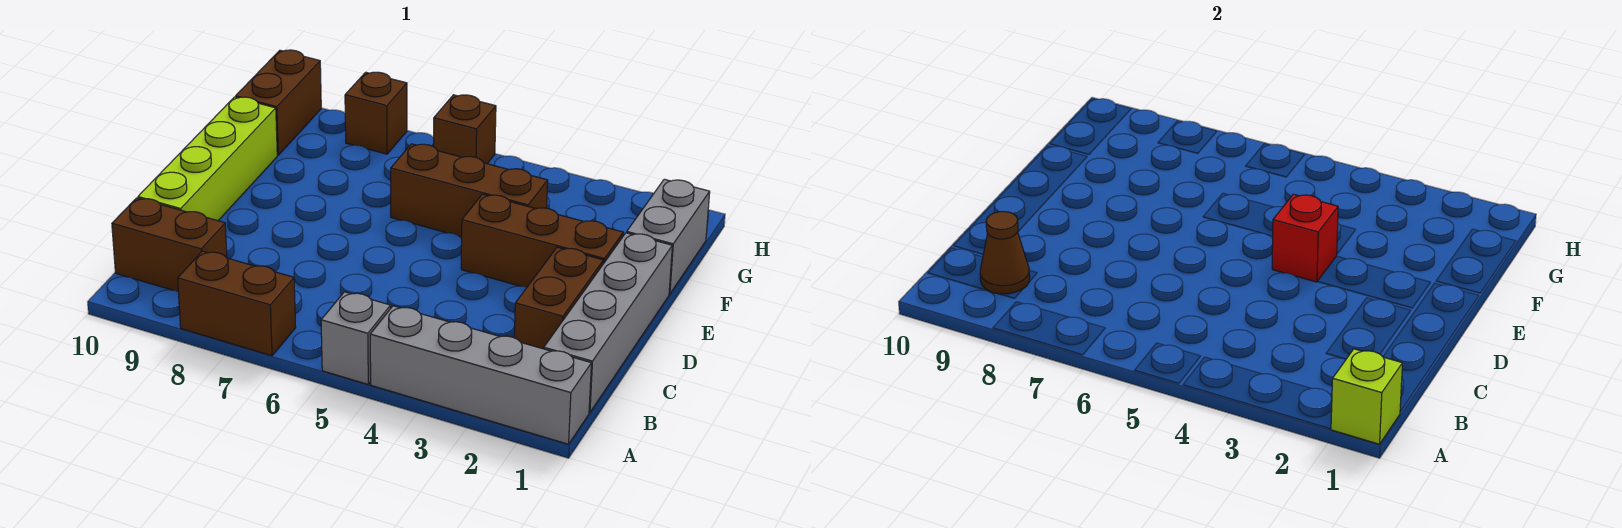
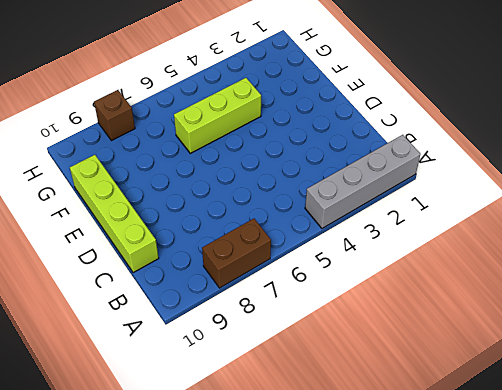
lime 1x3 brick [174,78,261,153] -> brown 1x3 brick [391,144,548,237]
none -> grey 1x1 brick [321,292,391,384]
none -> grey 1x4 brick [544,233,672,413]
none -> brown 1x2 brick [112,198,227,292]

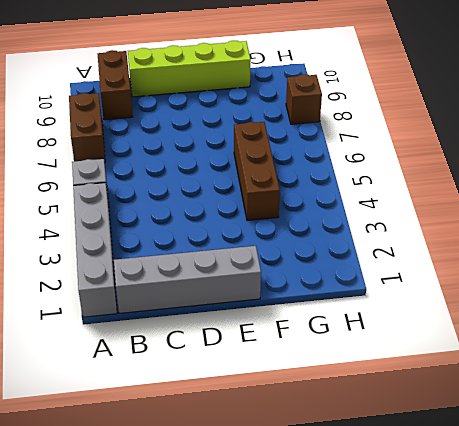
none -> brown 1x2 brick [514,247,603,349]
none -> brown 1x3 brick [461,194,623,287]
none -> grey 1x2 brick [627,179,710,294]

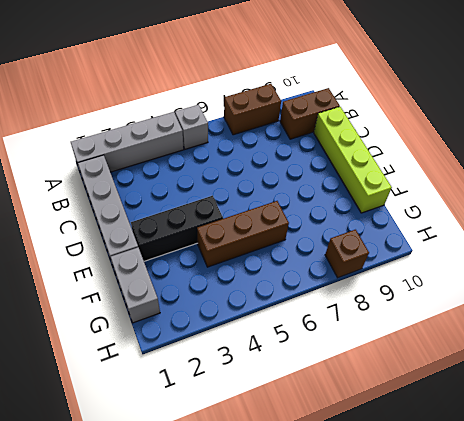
black 1x3 brick [131,196,223,261] -> brown 1x3 brick [461,194,623,287]
none -> brown 1x2 brick [514,247,603,349]
none -> brown 1x2 brick [236,50,321,155]
none -> brown 1x1 brick [433,95,496,164]

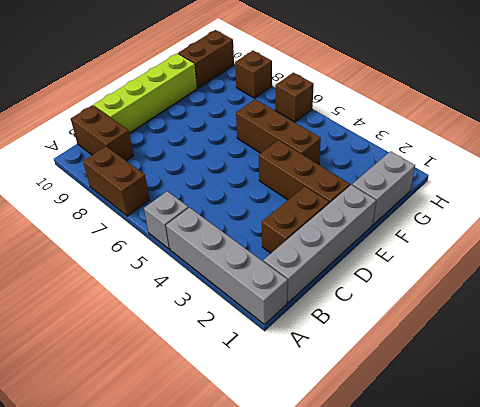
none -> lime 1x1 brick [1331,349,1402,444]
none -> brown 1x1 cone [980,212,1030,294]
none -> red 1x1 brick [1272,194,1338,282]

